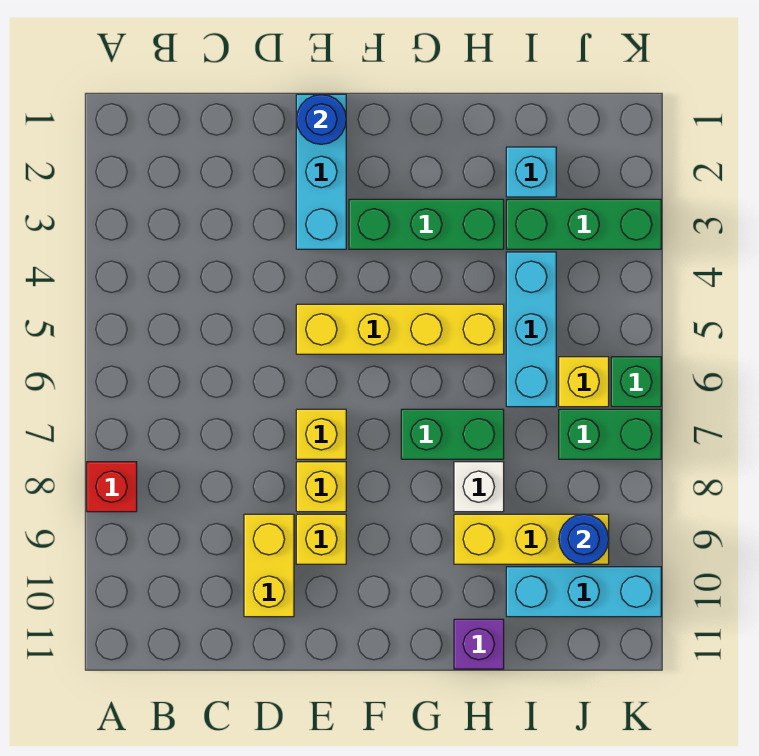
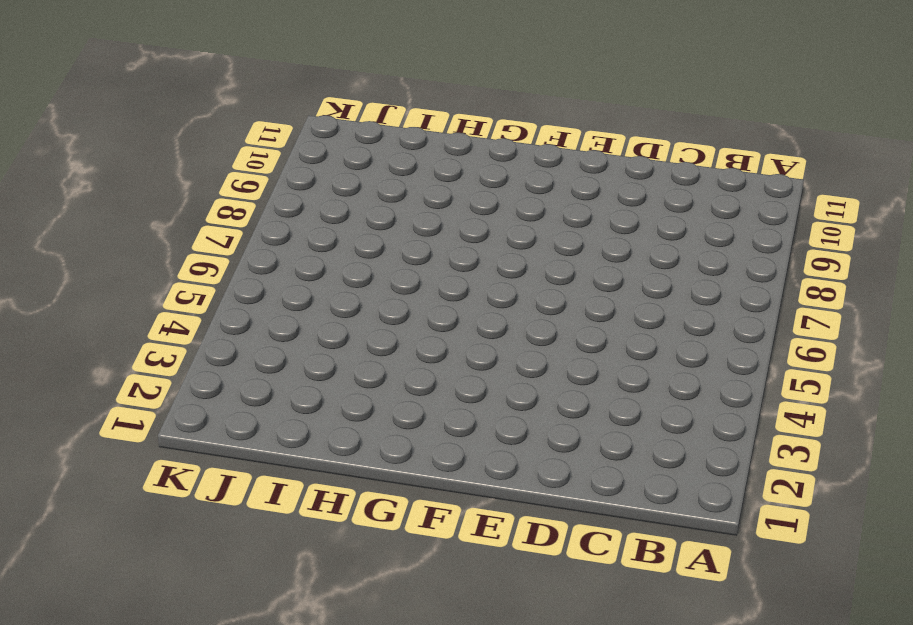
none -> red 1x1 brick [87,462,137,512]
none -> yellow 1x2 brick [244,514,294,617]
none -> cyan 1x3 brick [296,94,346,249]

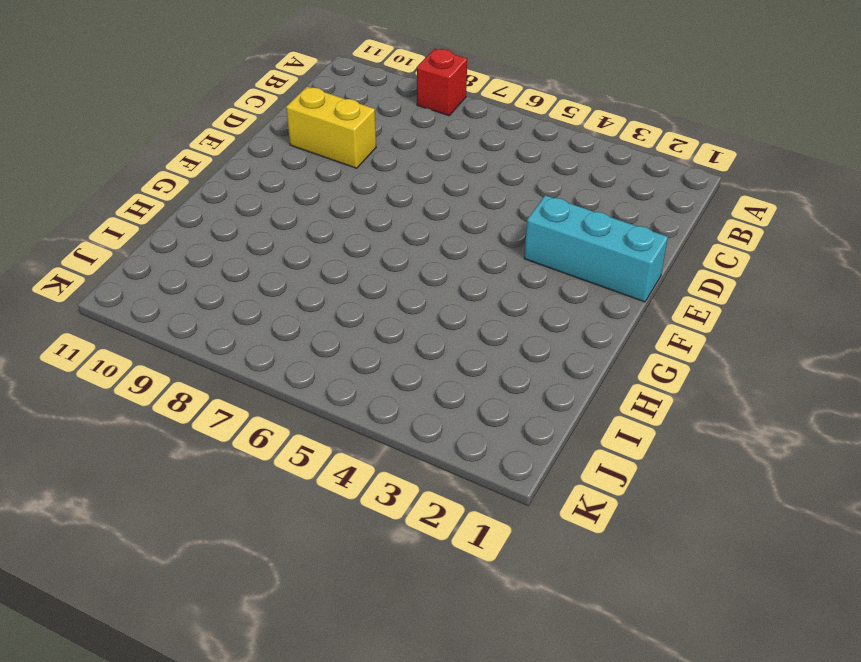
none -> yellow 1x4 brick [296,304,504,354]
none -> yellow 1x1 brick [296,409,346,459]
none -> yellow 1x1 brick [296,462,346,512]

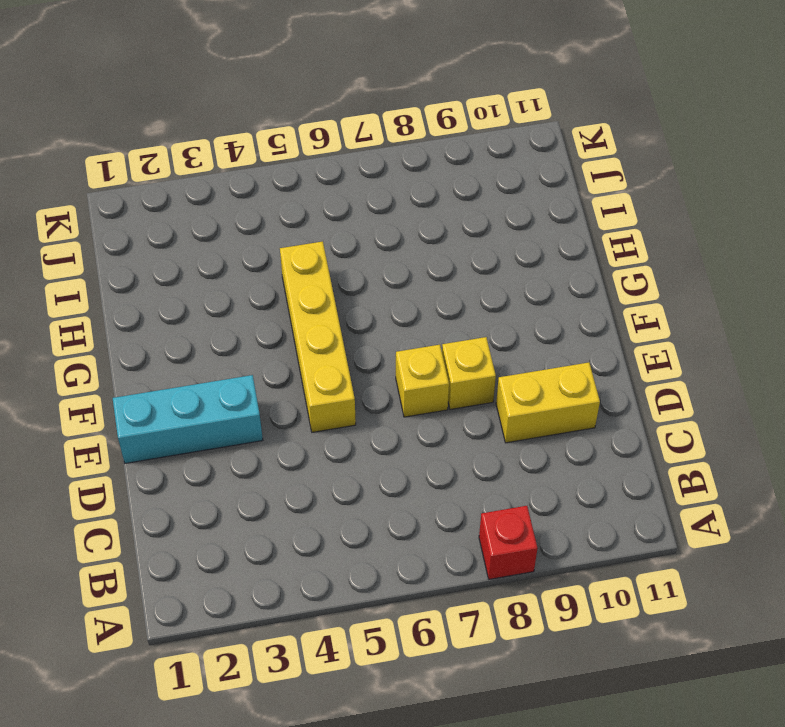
none -> yellow 1x1 brick [296,514,346,564]
none -> green 1x3 brick [349,199,504,249]
none -> green 1x2 brick [401,409,504,459]

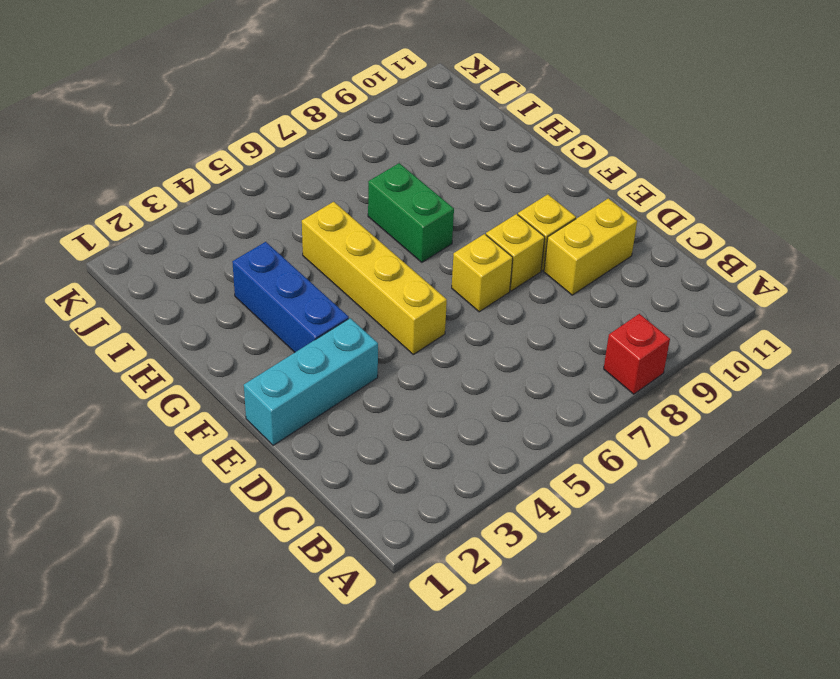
blue 1x3 brick [233,242,349,352] -> green 1x3 brick [349,199,504,249]
none -> white 1x1 brick [454,462,504,512]
none -> yellow 1x3 brick [454,514,609,564]
none -> purple 1x1 brick [454,619,504,669]

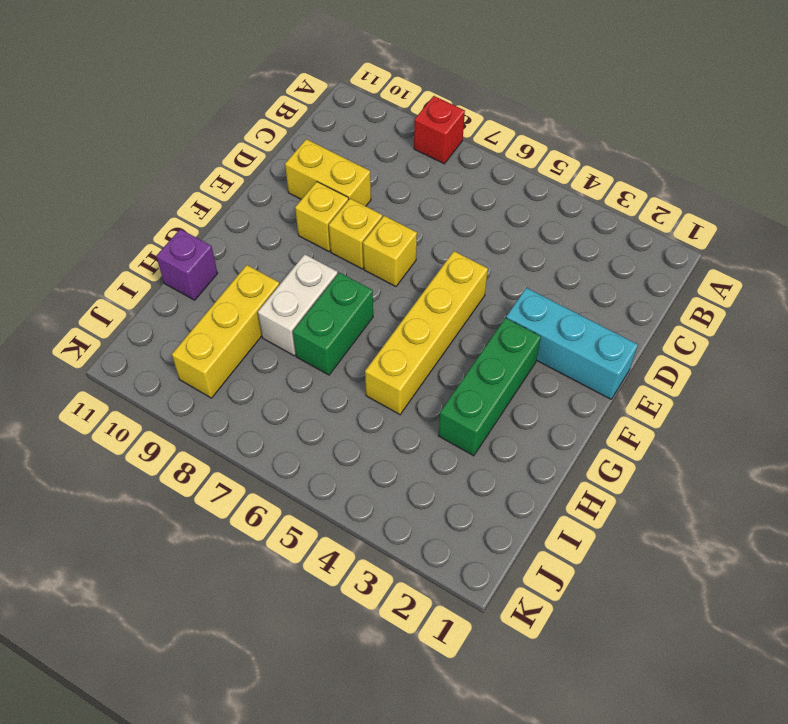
white 1x2 brick [258,254,338,356] -> white 1x1 brick [454,462,504,512]
none -> cyan 1x1 brick [506,147,556,197]
none -> green 1x3 brick [506,199,661,249]
none -> cyan 1x3 brick [506,252,556,407]

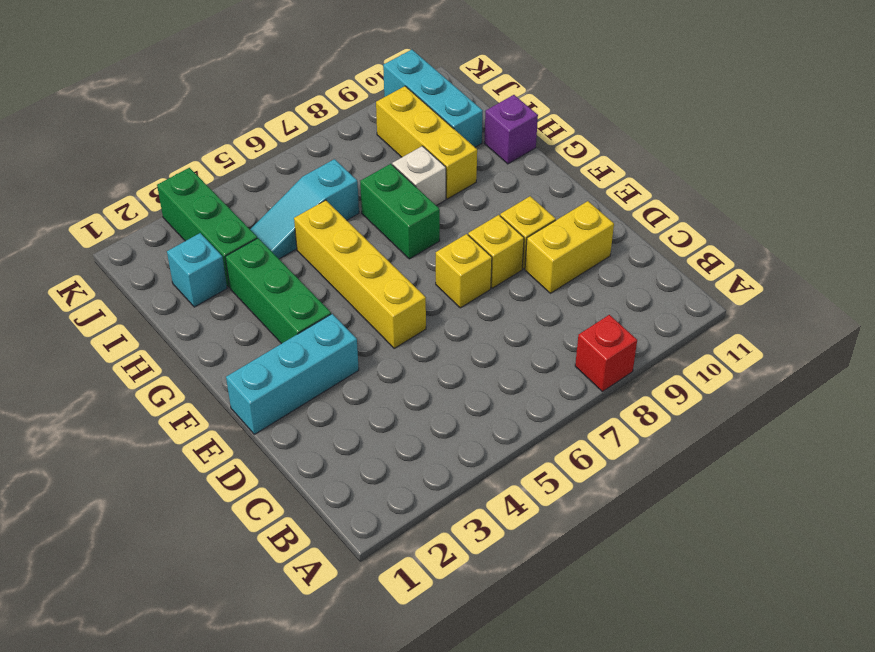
cyan 1x3 slope [250,159,359,259] -> cyan 1x3 brick [506,252,556,407]
none -> yellow 1x1 brick [559,357,609,407]
none -> green 1x2 brick [559,409,661,459]
none -> green 1x1 brick [611,357,661,407]

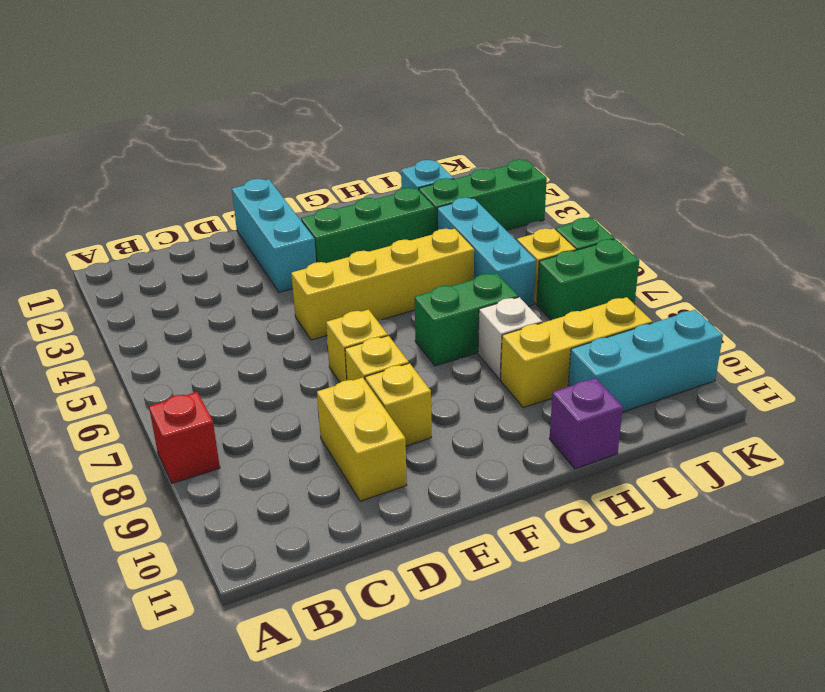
none -> blue 1x1 round brick [296,95,346,144]
none -> blue 1x1 round brick [559,514,609,564]

